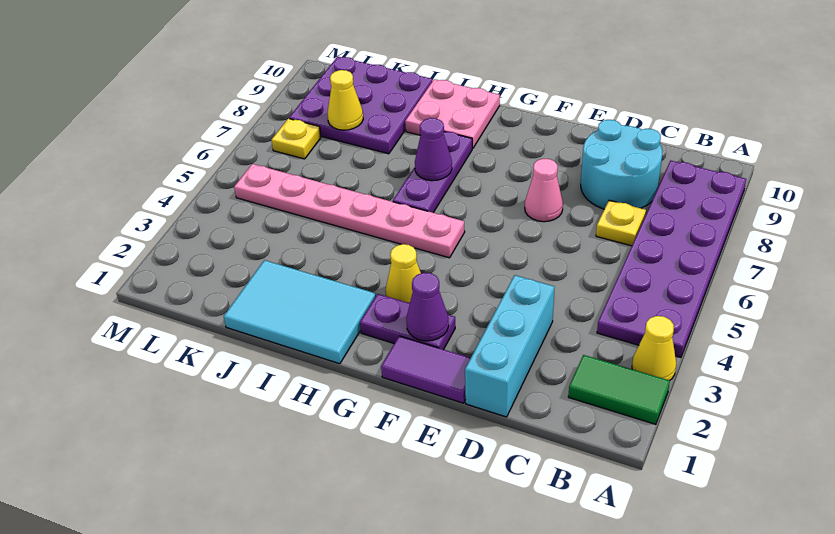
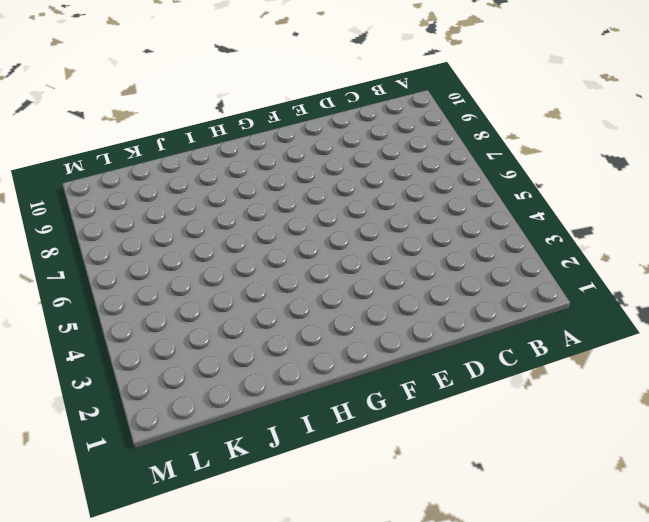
none -> green 1x2 tile [568,355,670,424]
none -> yellow 1x1 cone [632,316,676,380]
none -> purple 2x6 plate [597,161,746,357]

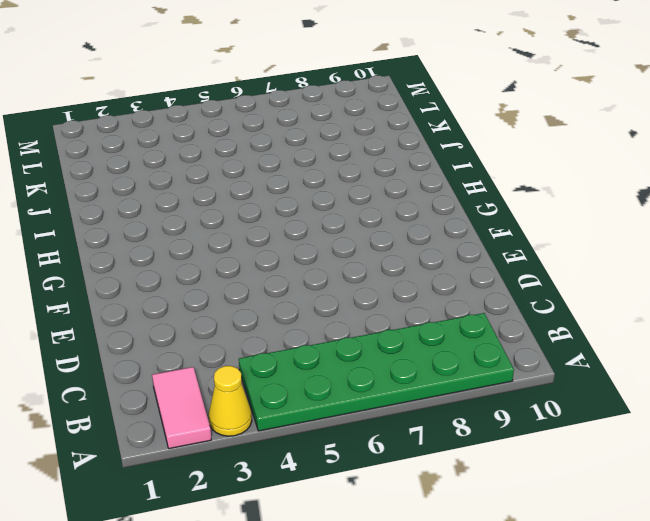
pink 1x2 tile [152,367,211,449] -> green 1x2 tile [568,355,670,424]
green 2x6 plate [239,313,514,431] -> purple 2x6 plate [597,161,746,357]
none -> yellow 1x1 plate [596,200,646,246]
none -> cyan 2x2 round brick [581,120,663,209]
none -> cyan 1x3 brick [465,275,555,417]

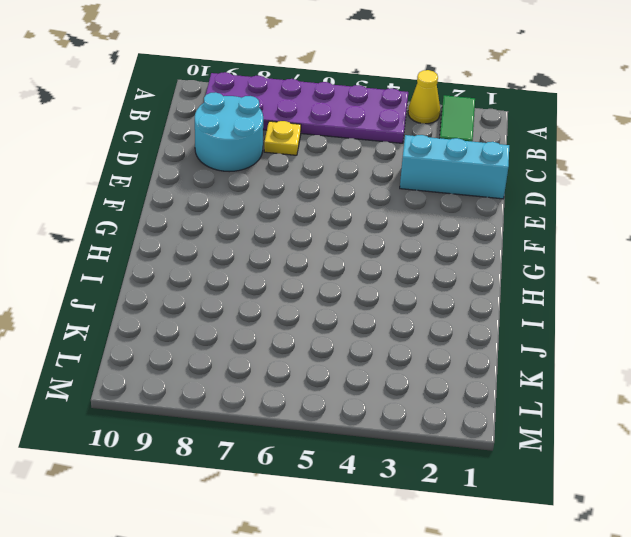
none -> purple 1x2 tile [381,336,471,403]
none -> pink 1x1 cone [525,159,563,222]
none -> purple 1x2 plate [360,294,455,350]

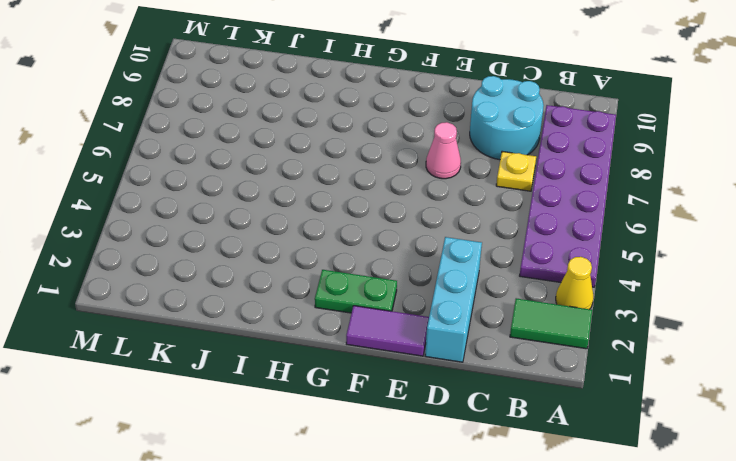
green 1x2 plate [315,270,397,313] -> purple 1x2 plate [360,294,455,350]
none -> yellow 1x1 cone [386,244,421,303]
none -> pink 1x6 plate [234,164,465,258]
none -> cyan 2x3 tile [224,260,376,364]

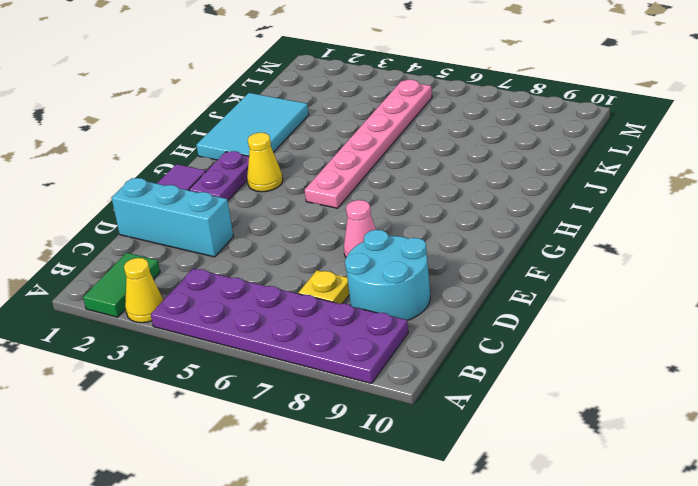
none -> purple 1x3 plate [393,132,472,213]
none -> pink 2x2 plate [405,79,500,149]
none -> purple 3x3 plate [289,57,432,154]

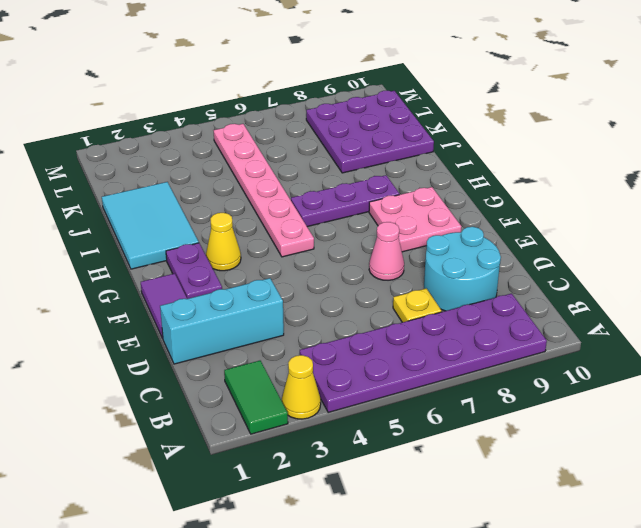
pink 2x2 plate [369,187,462,252] -> pink 2x2 plate moved to [405,79,500,149]
none -> yellow 1x1 plate [272,118,321,159]
none -> purple 1x1 cone [406,273,449,341]
none -> purple 1x1 cone [415,118,452,181]

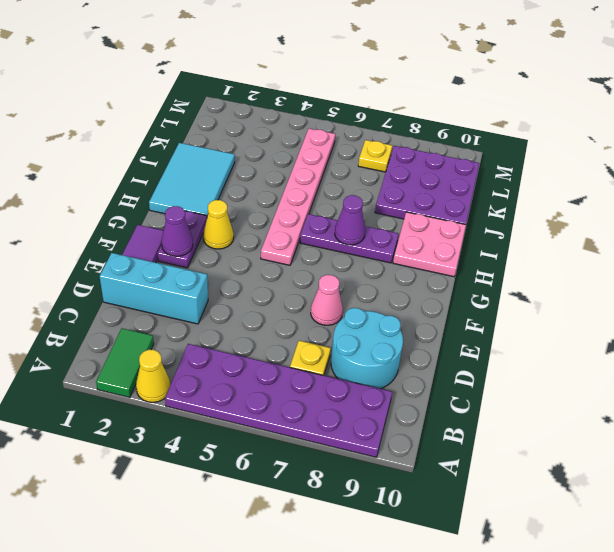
none -> yellow 1x1 cone [328,70,363,130]

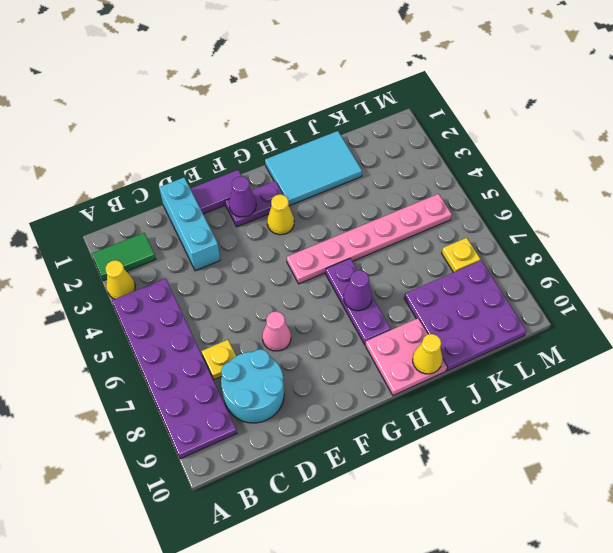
yellow 1x1 cone [413,334,442,374] -> yellow 1x1 cone moved to [328,70,363,130]

